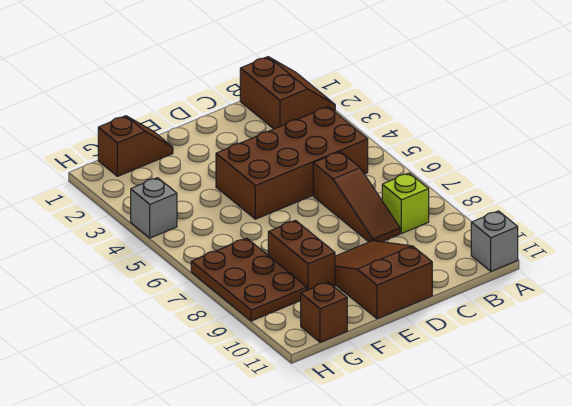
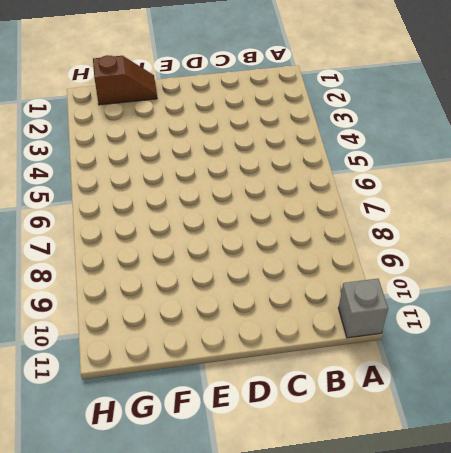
none -> brown 2x2 slope [240,57,335,129]
none -> brown 2x4 brick [216,107,368,219]

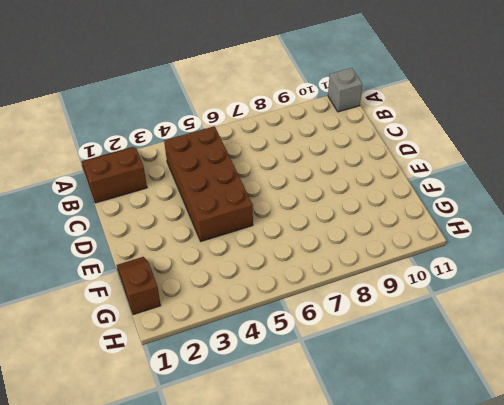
none -> lime 1x1 brick [382,173,429,234]
none -> brown 1x3 slope [313,152,400,242]

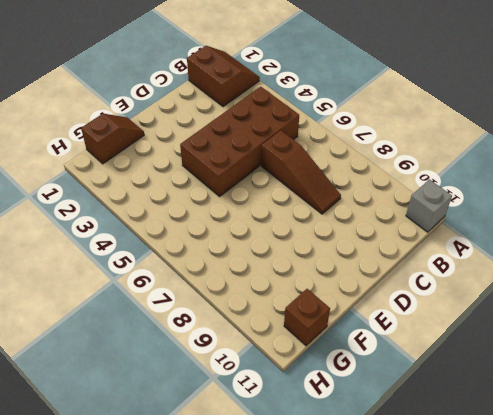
none -> lime 1x1 brick [382,173,429,234]
none -> brown 2x3 slope [335,241,432,319]

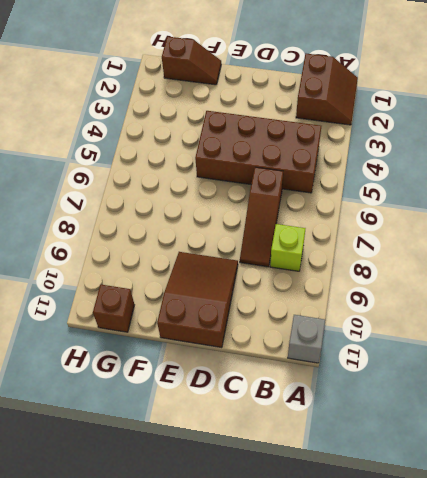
none -> brown 1x2 brick [268,220,335,290]
none -> brown 2x3 plate [191,238,307,321]

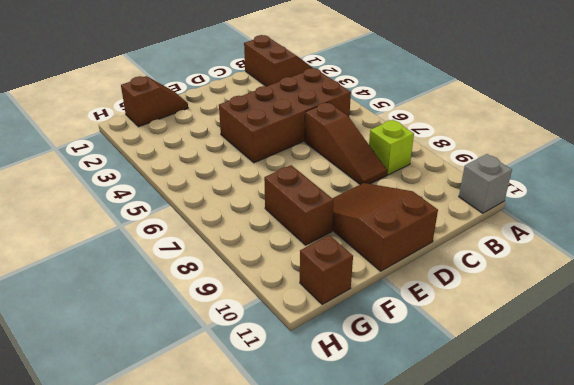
none -> brown 2x3 plate [191,238,307,321]
none -> grey 1x1 brick [131,178,177,238]

